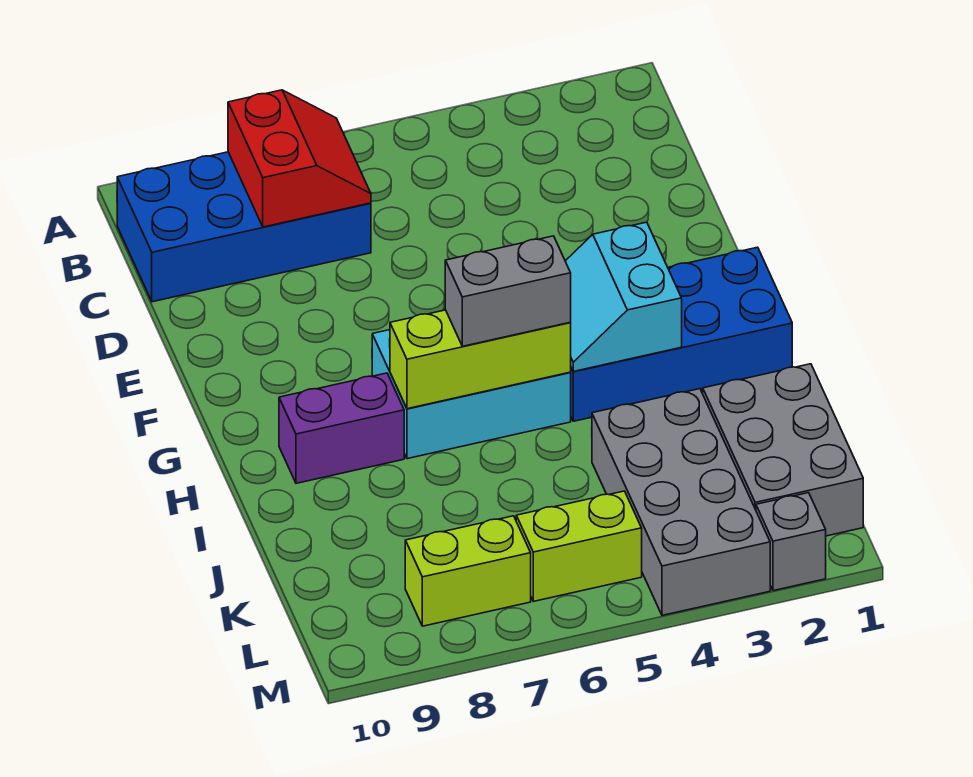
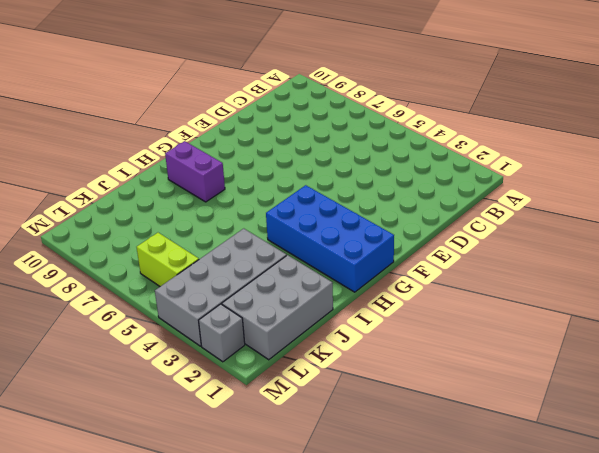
none -> blue 2x4 brick [117,152,371,302]
none -> cyan 2x3 brick [372,330,571,459]
none -> lime 1x2 brick [405,516,531,626]

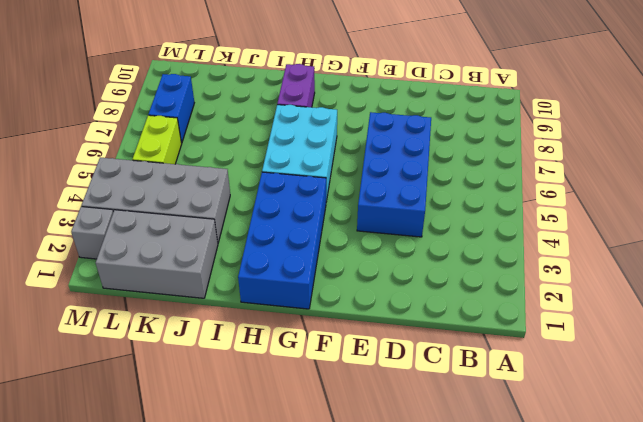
blue 2x4 brick [357,112,431,237] -> blue 2x4 brick moved to [117,152,371,302]
blue 1x2 brick [148,74,194,143] -> lime 1x2 brick [405,516,531,626]
none -> red 2x2 slope [228,90,371,227]
none -> cyan 2x2 slope [565,222,682,371]
none -> lime 1x3 brick [390,310,571,409]

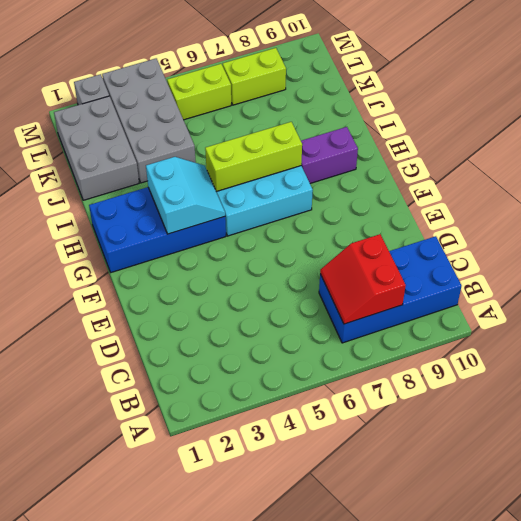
none -> grey 1x2 brick [445,236,571,346]

